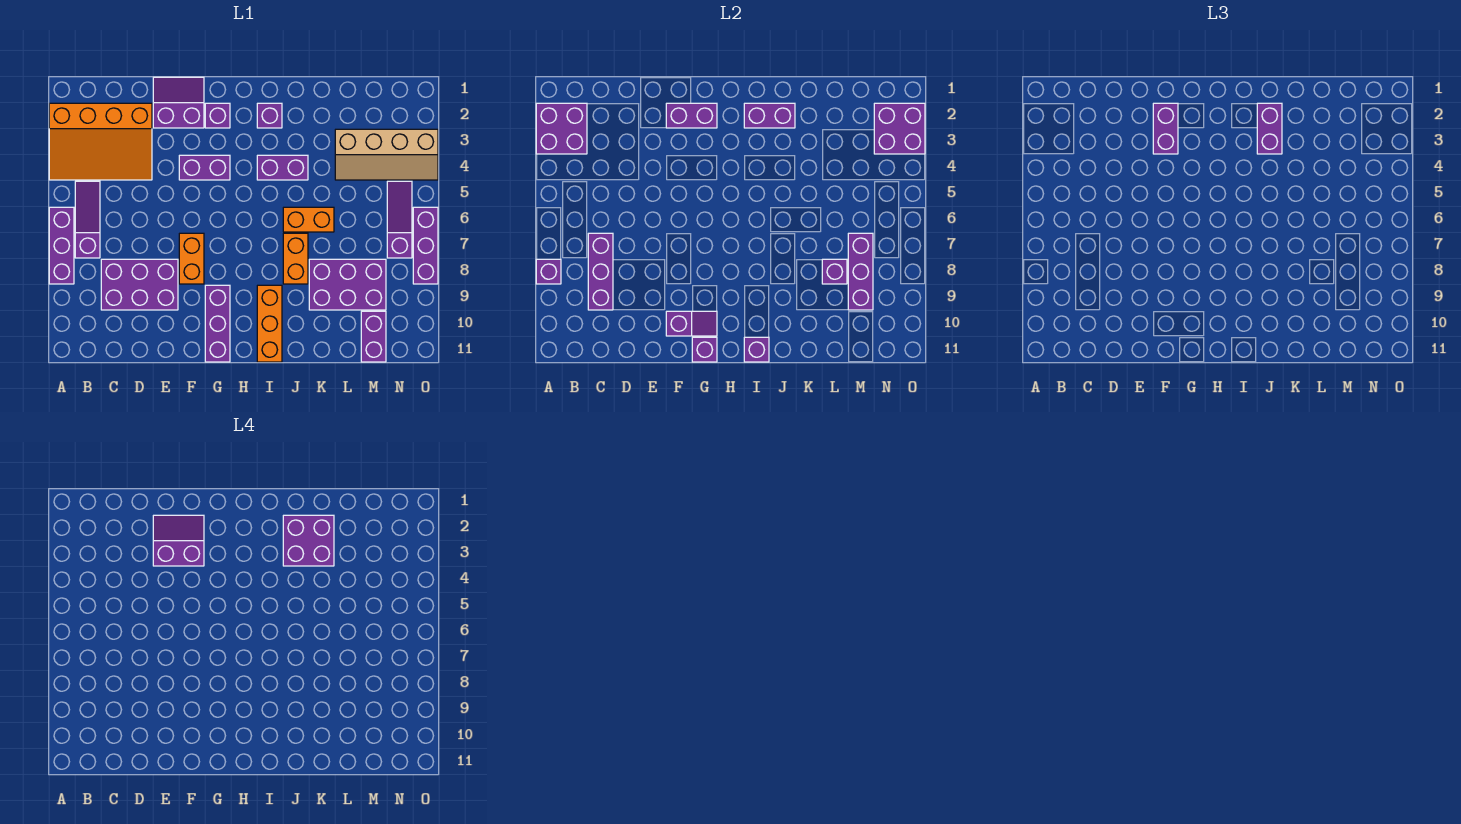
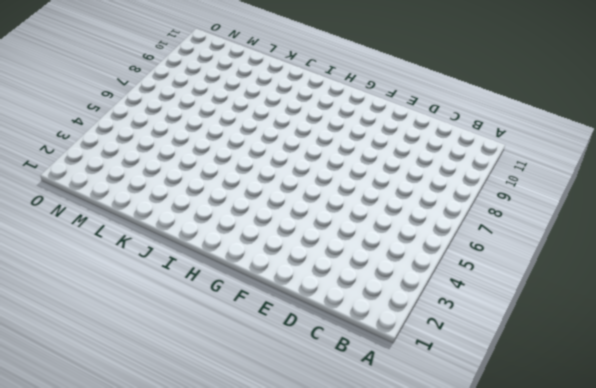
none -> orange 3x4 slope [49,103,152,180]
none -> purple 1x3 brick [49,207,74,284]
none -> purple 1x3 slope [75,181,100,258]
none -> purple 2x3 brick [101,259,178,310]

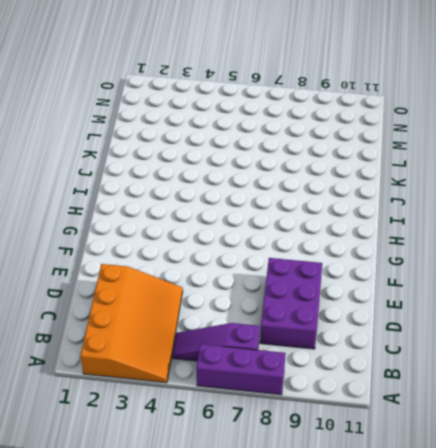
none -> purple 2x2 slope [153,77,204,128]
none -> purple 1x2 brick [179,155,230,180]
none -> orange 1x2 brick [179,233,204,284]
none -> purple 1x1 brick [205,103,230,128]

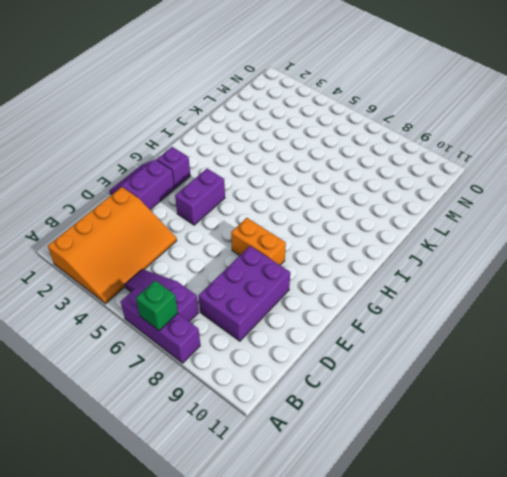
green 1x1 brick [136,280,178,331] -> none
none -> purple 1x3 brick [205,285,230,362]
none -> purple 1x1 brick [257,103,282,128]
none -> purple 1x2 brick [257,155,308,180]
none -> orange 1x3 brick [257,285,282,362]

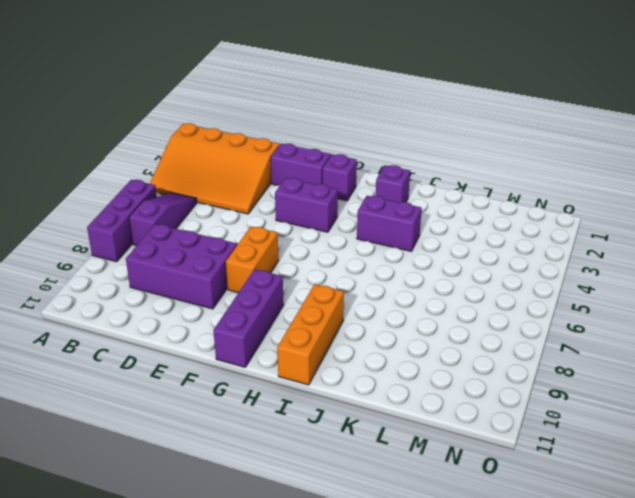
none -> orange 1x2 brick [283,207,334,232]
none -> orange 1x2 brick [283,233,308,284]
none -> purple 2x3 brick [309,259,386,310]
none -> tan 2x4 slope [335,129,438,180]

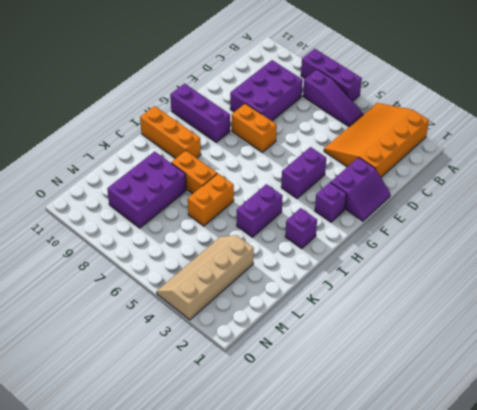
none -> purple 1x2 brick [361,311,386,362]
none -> purple 1x3 slope [387,181,412,258]
none -> purple 1x3 brick [413,207,438,284]
none -> purple 2x2 brick [536,103,587,154]

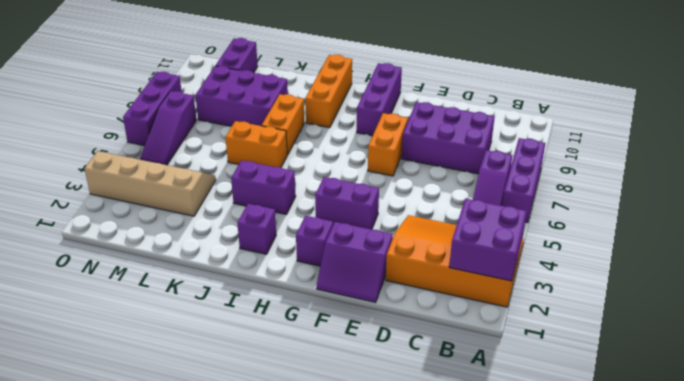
none -> purple 1x1 brick [536,259,561,284]
none -> purple 1x3 brick [588,233,613,310]
none -> purple 1x2 brick [666,103,717,128]
none -> purple 1x2 slope [666,311,717,336]

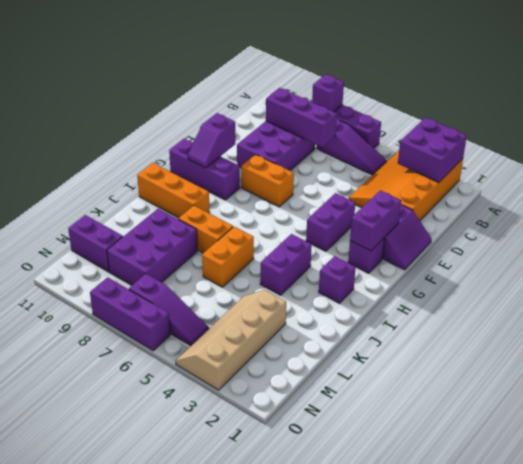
none -> purple 1x1 brick [692,337,717,362]
none -> purple 1x2 brick [744,103,795,128]
none -> purple 1x1 brick [744,337,769,362]
none -> purple 1x1 brick [822,259,847,284]

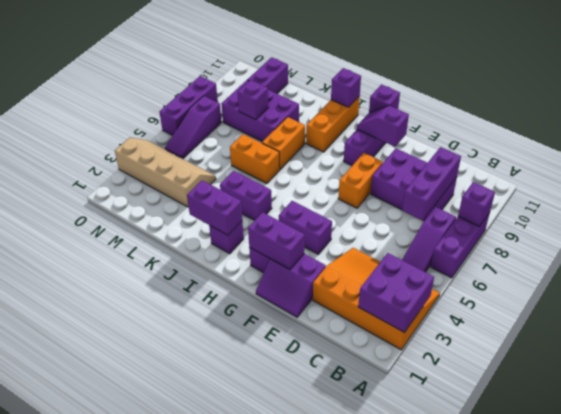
none -> purple 1x3 brick [848,233,873,310]
none -> purple 2x2 brick [874,103,925,154]
none -> purple 1x2 brick [1153,103,1178,154]
none -> purple 1x2 brick [1257,103,1282,154]

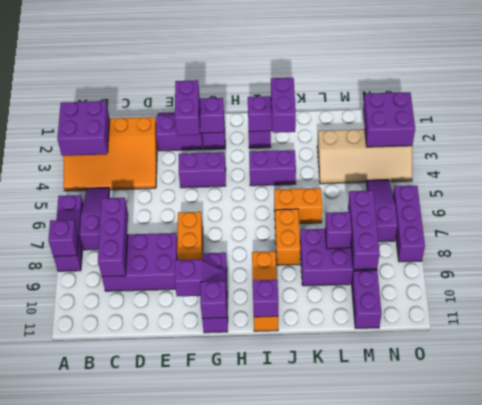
none -> purple 2x2 slope [153,515,204,566]
none -> purple 2x2 brick [283,515,334,566]

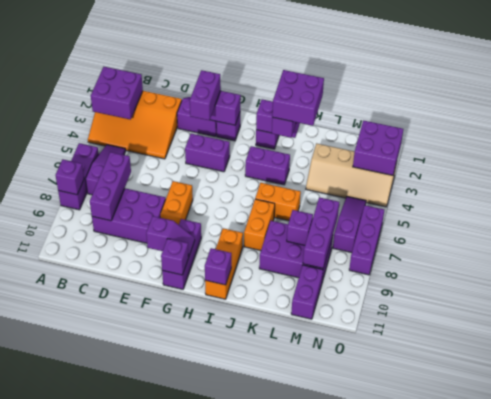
none -> purple 2x2 slope [153,515,204,566]

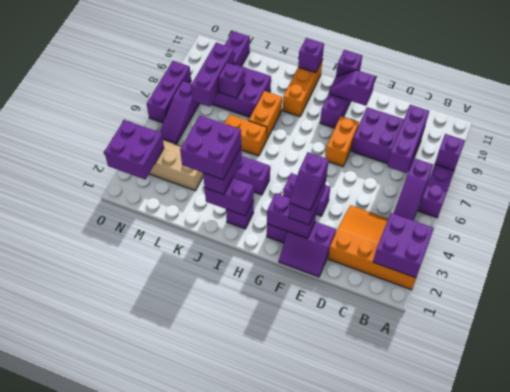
purple 1x2 slope [290,152,329,211] -> purple 2x2 slope [153,515,204,566]

